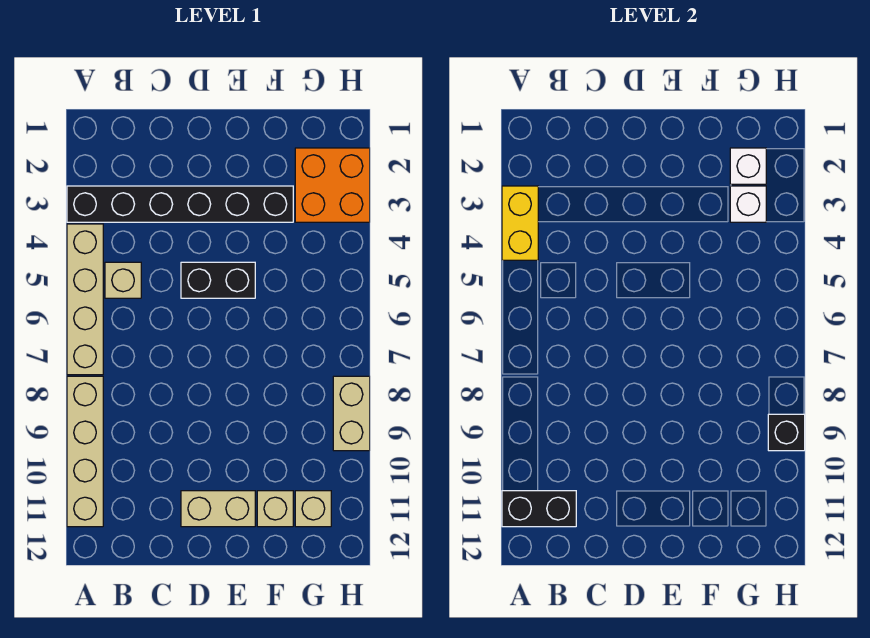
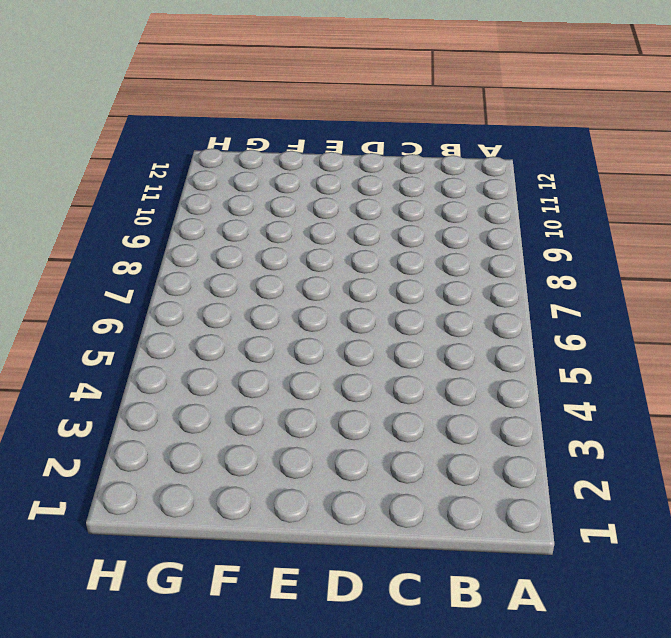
none -> black 1x6 brick [67,186,293,222]
none -> tan 1x4 brick [67,224,103,375]
none -> tan 1x4 brick [67,376,103,527]

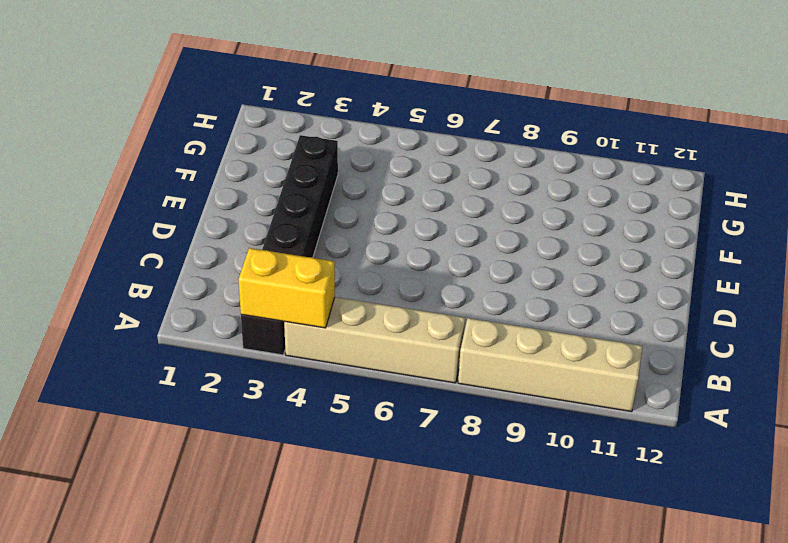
none -> tan 1x1 brick [105,262,141,298]
none -> black 1x2 brick [181,262,255,298]
none -> tan 1x2 brick [181,491,255,527]

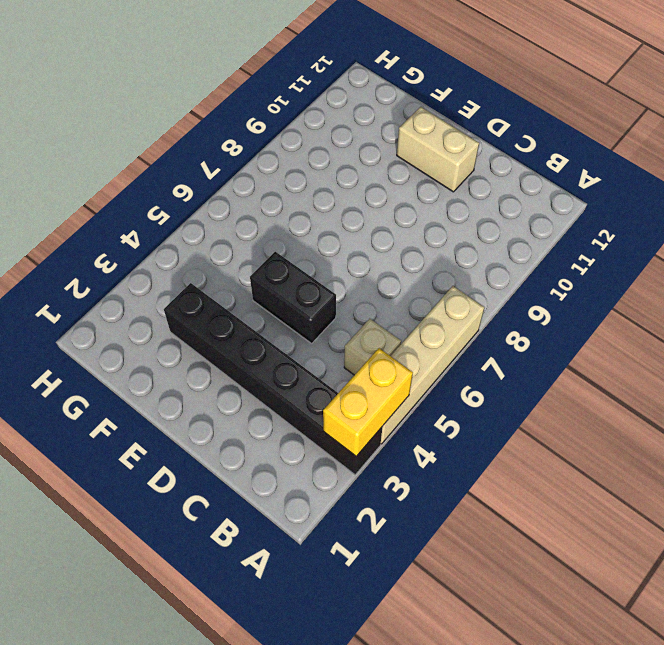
none -> tan 1x4 brick [67,376,103,527]
none -> tan 1x1 brick [257,491,293,527]
none -> orange 2x2 brick [295,148,370,222]

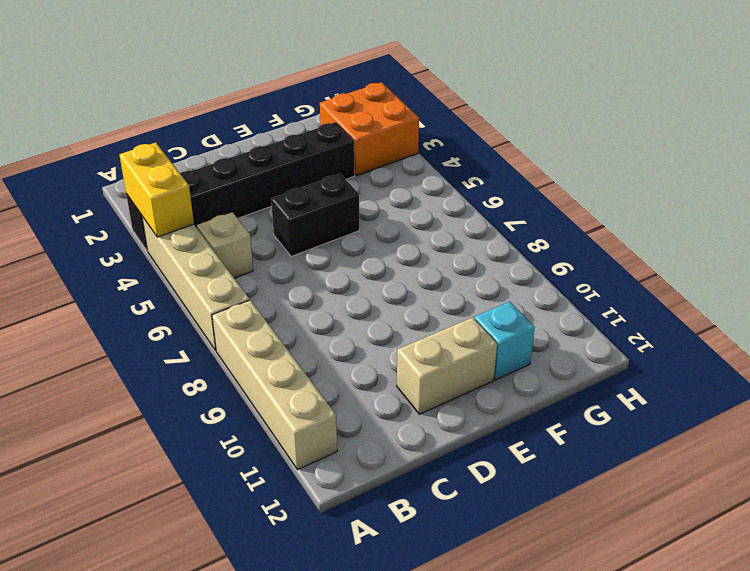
cyan 1x1 brick [474,302,535,380] -> tan 1x1 brick [257,491,293,527]
none -> tan 1x1 brick [295,491,331,527]
none -> tan 1x2 brick [333,376,370,451]
none -> black 1x2 brick [502,491,576,527]

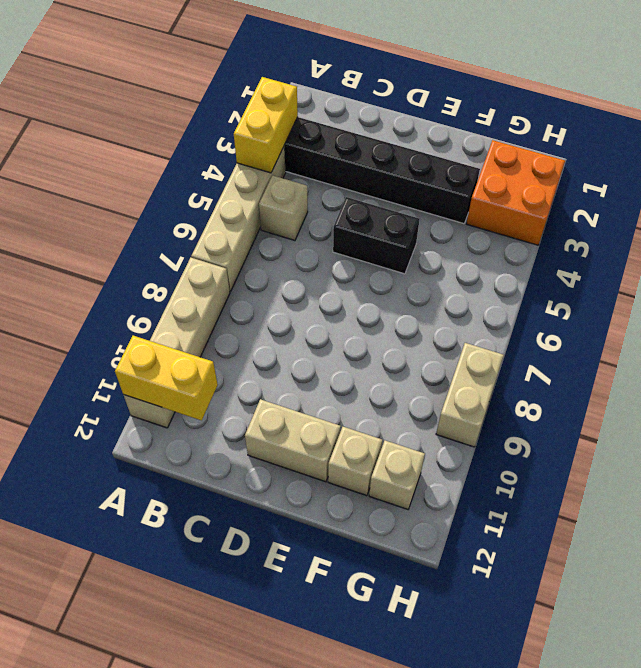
yellow 1x2 brick [115,336,218,420] -> black 1x2 brick [502,491,576,527]
none -> white 1x1 brick [730,148,766,184]
none -> white 1x1 brick [730,186,766,222]
none -> black 1x1 brick [768,414,805,451]

